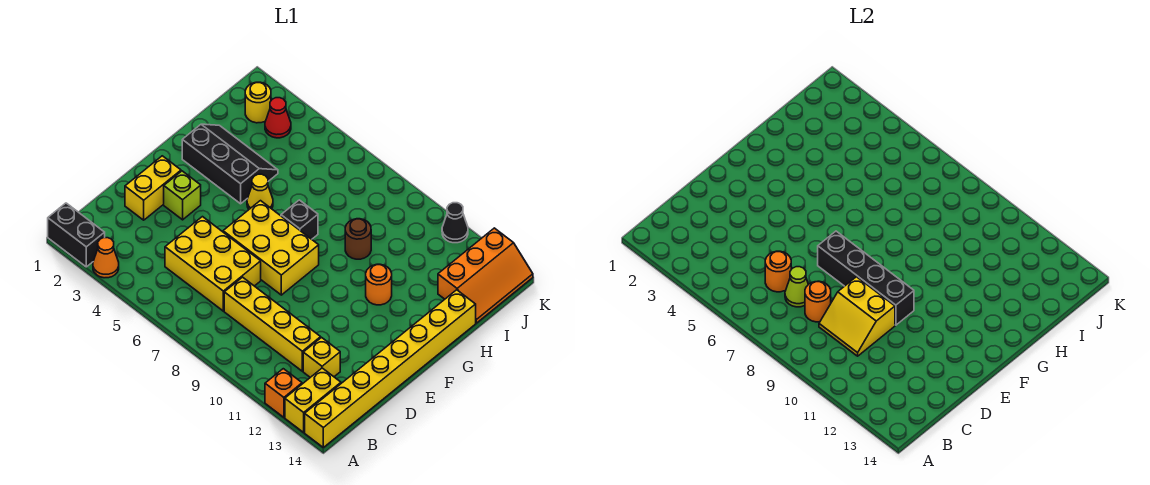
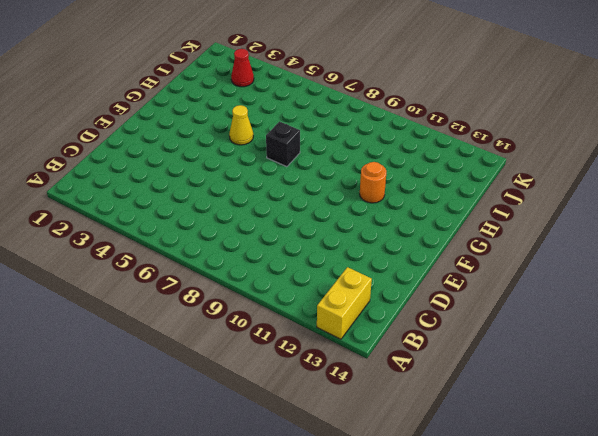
none -> black 1x2 brick [48,203,105,267]
none -> orange 1x1 cone [93,238,119,278]
none -> orange 1x1 brick [265,369,302,417]

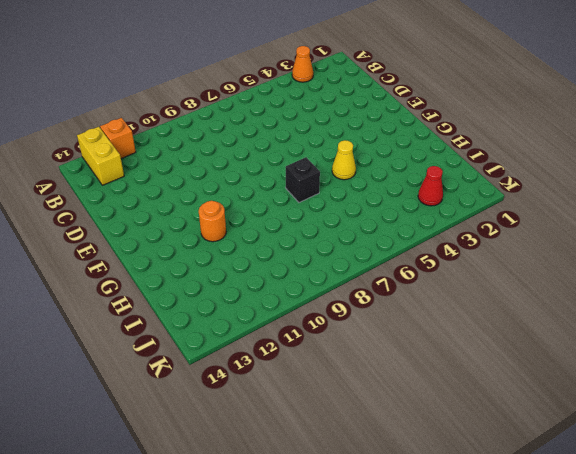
none -> black 1x2 brick [48,203,105,267]
none -> yellow 1x8 brick [305,290,476,447]
none -> yellow 2x3 brick [165,217,261,311]

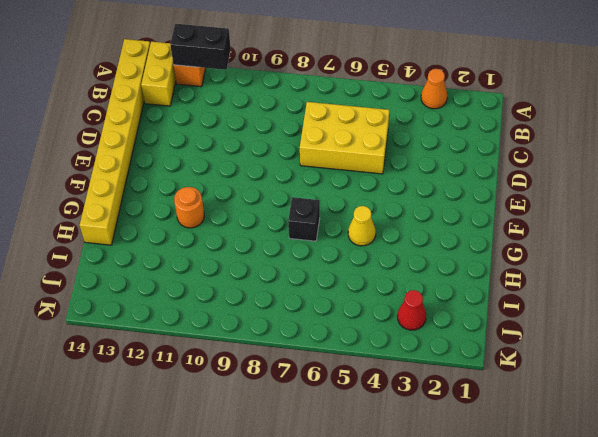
black 1x2 brick [170,24,231,70] -> black 1x2 brick moved to [48,203,105,267]
none -> yellow 1x4 brick [224,277,321,371]
none -> yellow 1x1 brick [303,338,340,377]
none -> yellow 1x2 brick [125,156,181,220]

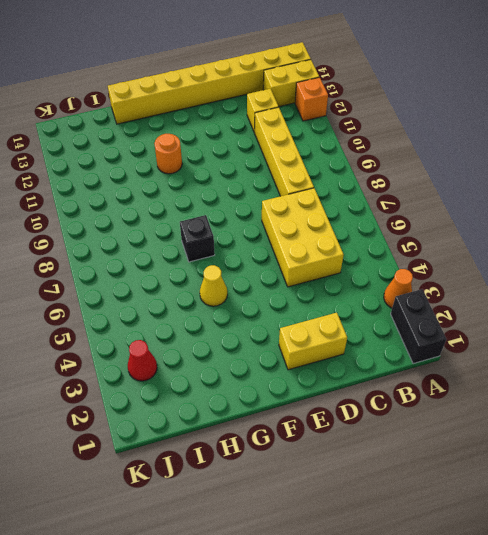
none -> lime 1x1 brick [164,171,201,220]
none -> yellow 2x3 brick [223,201,319,295]
none -> black 2x3 slope [182,124,278,204]

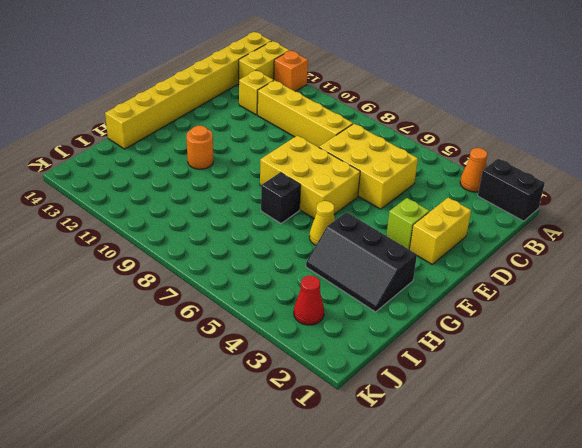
none -> brown 1x1 round brick [345,219,371,259]
none -> orange 2x3 slope [438,228,533,323]
none -> yellow 1x1 round brick [245,82,271,123]

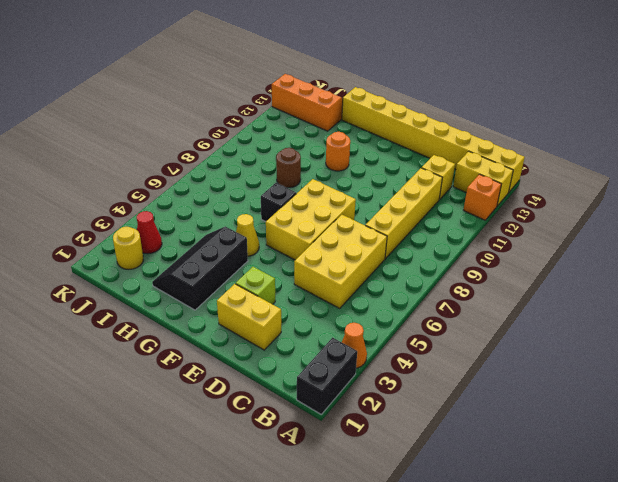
none -> black 1x1 cone [442,203,468,243]
none -> orange 1x1 round brick [765,251,791,292]
none -> lime 1x1 cone [785,267,808,307]

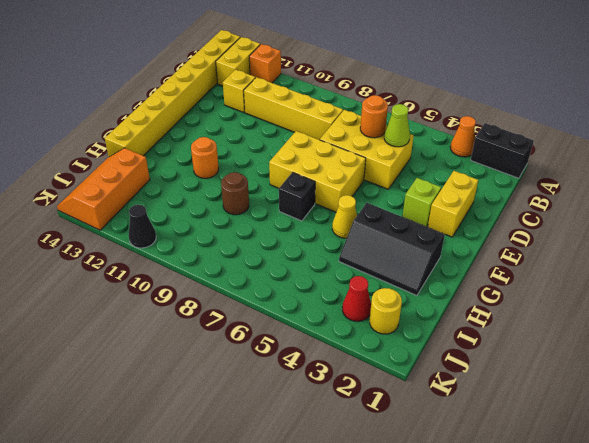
lime 1x1 cone [384,104,410,147] -> lime 1x1 cone moved to [785,267,808,307]
none -> orange 1x1 round brick [805,281,831,322]
none -> yellow 2x2 slope [819,277,895,356]
none -> black 1x4 brick [818,231,914,325]

